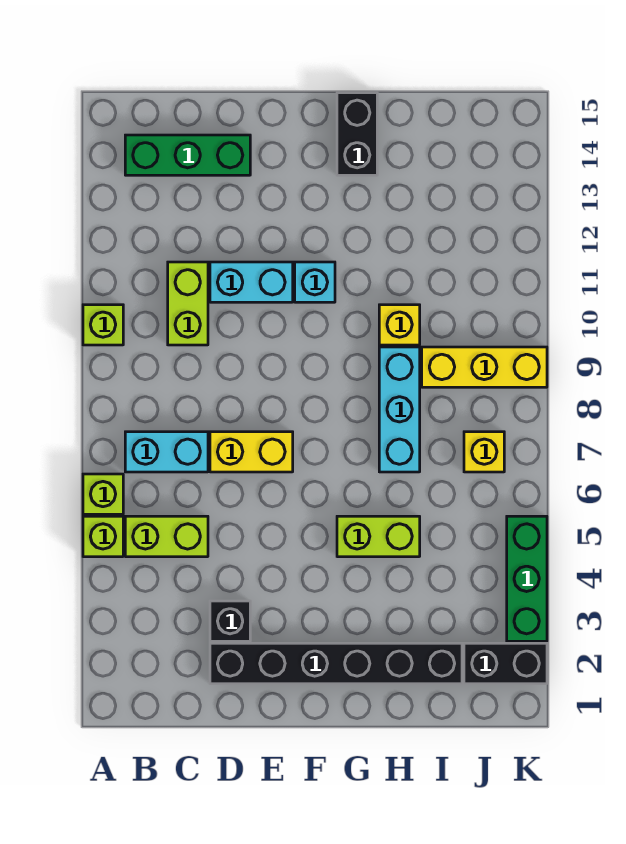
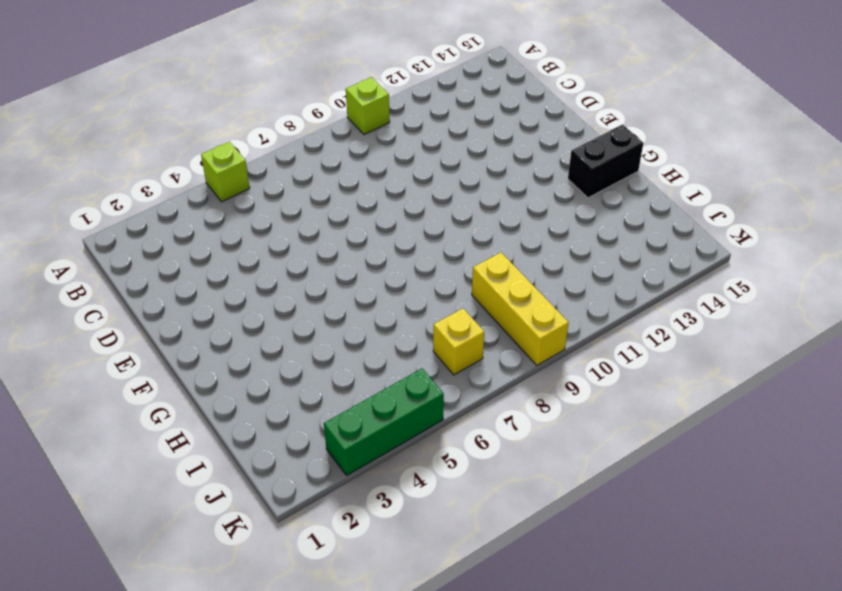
none -> lime 1x1 brick [83,474,123,514]
none -> lime 1x2 brick [125,516,208,557]
none -> cyan 1x2 brick [125,432,208,472]

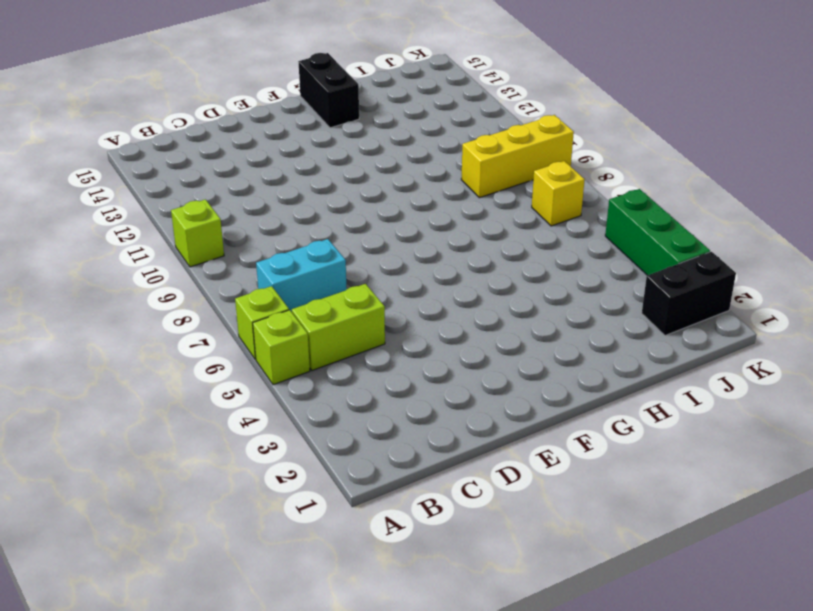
none -> green 1x3 brick [125,135,250,175]
none -> lime 1x2 brick [168,262,208,345]
none -> black 1x6 brick [210,643,462,684]

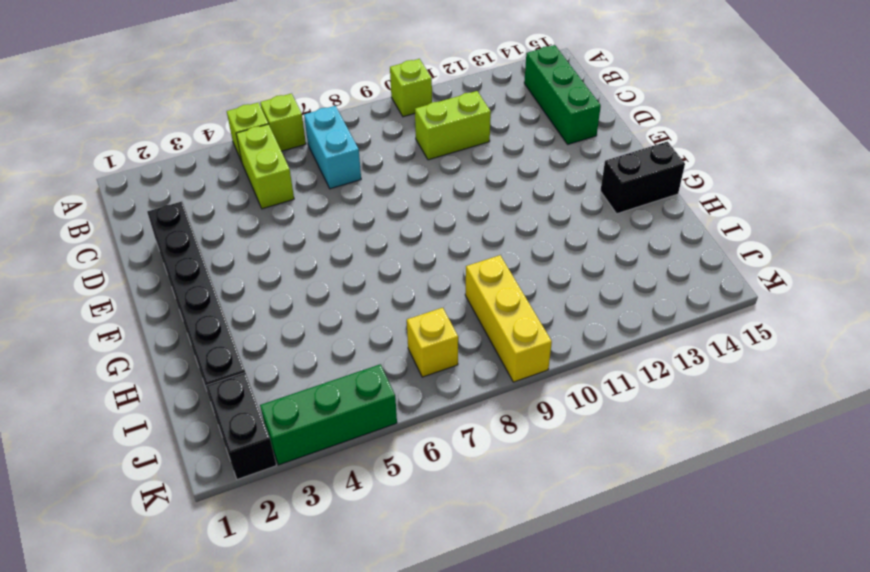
none -> black 1x1 brick [210,601,250,641]
none -> yellow 1x2 brick [210,432,293,472]
none -> cyan 1x2 brick [210,262,293,302]

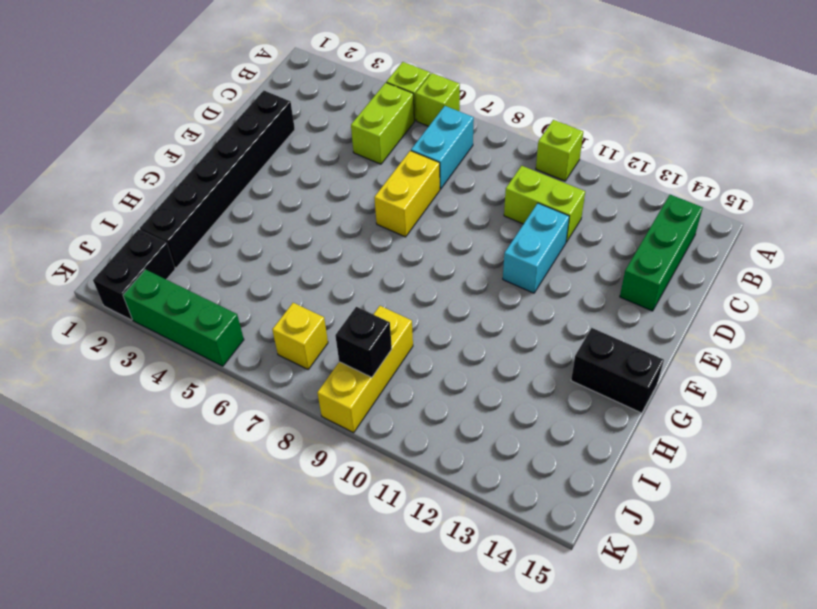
black 1x1 brick [335,307,392,377] -> black 1x1 brick moved to [210,601,250,641]
none -> cyan 1x1 brick [295,262,335,302]
none -> lime 1x2 brick [337,516,420,557]
none -> cyan 1x3 brick [379,347,420,472]

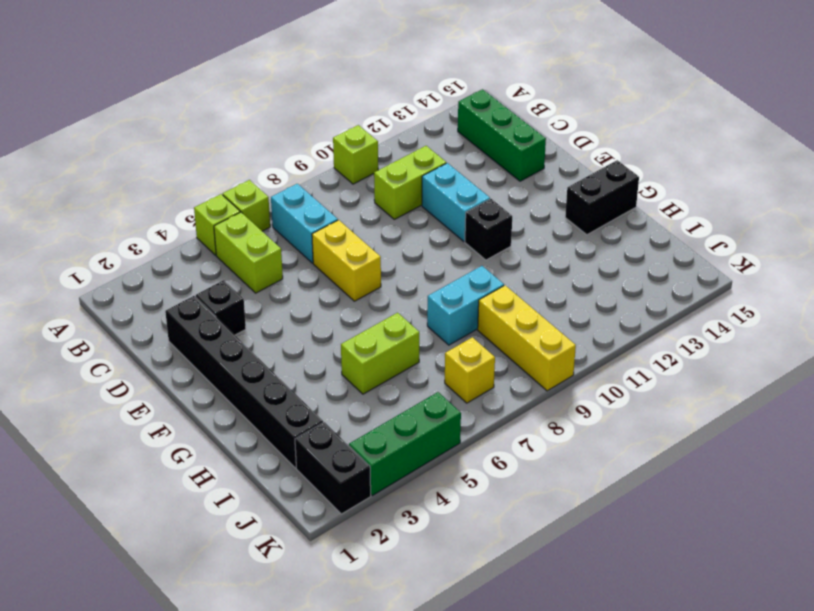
black 1x1 brick [465,199,512,260] -> cyan 1x1 brick [295,262,335,302]
lime 1x2 brick [341,313,419,394] -> lime 1x2 brick turned to [337,516,420,557]
cyan 1x2 brick [427,266,504,345] -> cyan 1x3 brick [379,347,420,472]
none -> yellow 1x1 brick [379,305,420,345]

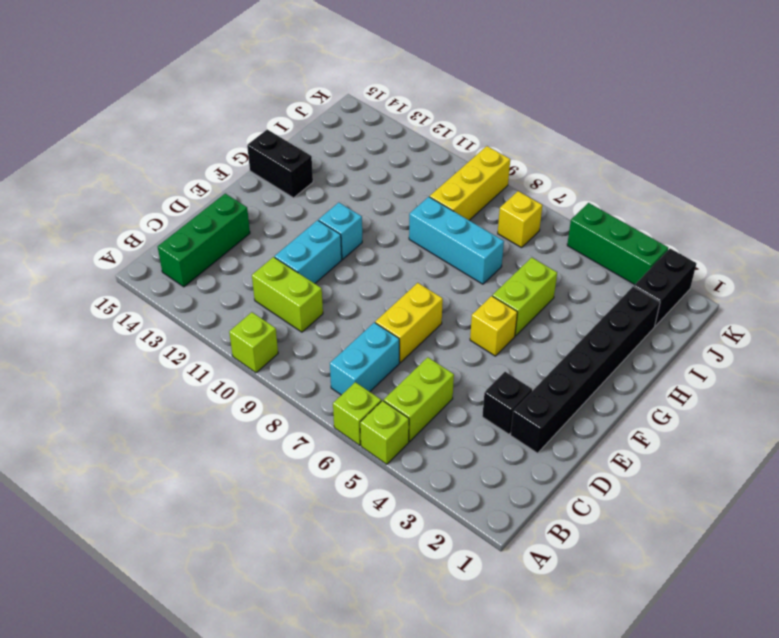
yellow 1x1 brick [470,296,517,356] -> yellow 1x1 brick moved to [379,305,420,345]

